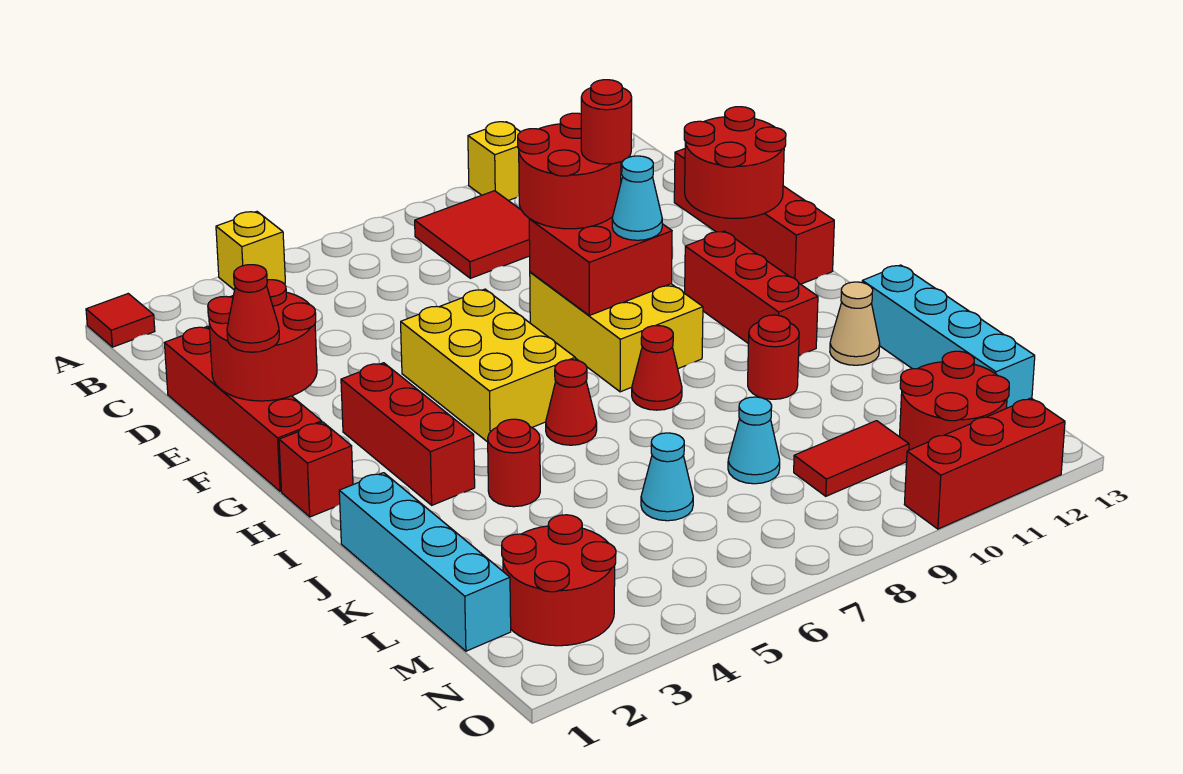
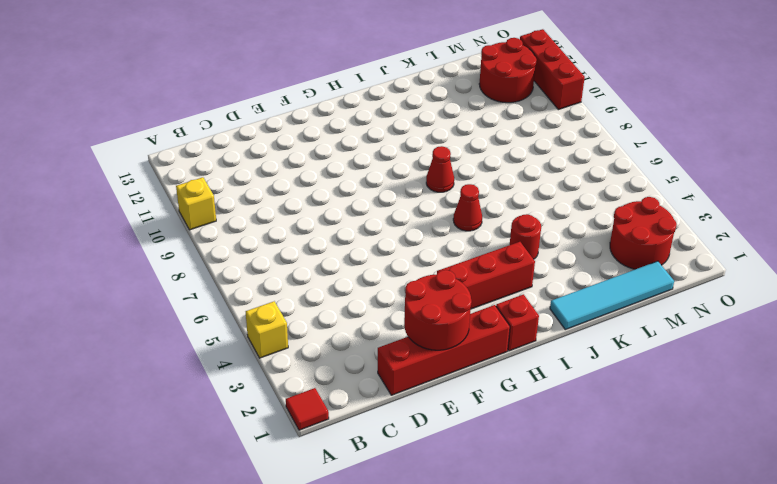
cyan 1x4 tile [550,261,674,330] -> cyan 1x4 brick [339,473,511,651]
none -> red 2x2 tile [415,191,530,278]
none -> red 1x4 brick [674,149,834,284]
none -> yellow 2x3 brick [401,289,575,442]
none -> yellow 2x3 brick [530,272,703,392]

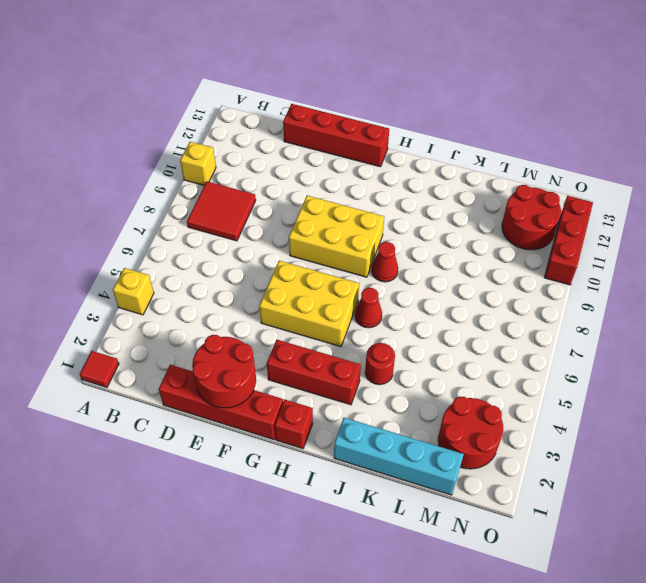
none -> red 1x3 brick [685,231,818,355]
none -> red 1x1 round brick [748,315,799,399]
none -> tan 1x1 cone [830,282,880,365]
none -> cyan 1x4 brick [862,265,1035,408]

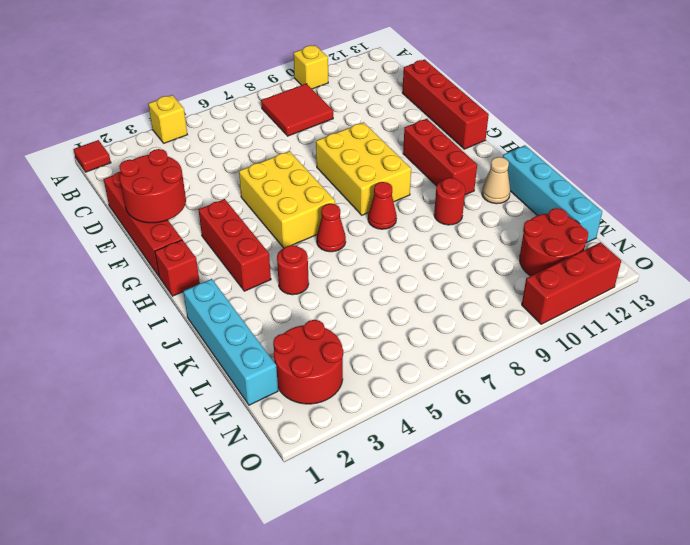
none -> cyan 1x1 cone [641,433,693,521]
none -> cyan 1x1 cone [728,397,780,484]
none -> red 1x2 tile [794,421,909,496]
none -> red 2x2 round brick [684,107,786,218]

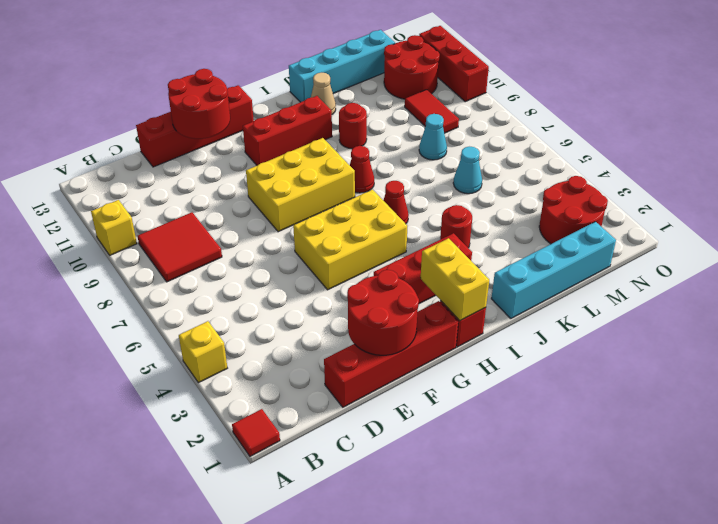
yellow 1x2 brick [421,238,489,321] -> none
none -> red 2x2 brick [529,218,672,315]
none -> red 2x2 round brick [518,113,621,229]
none -> red 1x1 cone [227,265,279,352]
none -> cyan 1x1 cone [612,156,662,240]

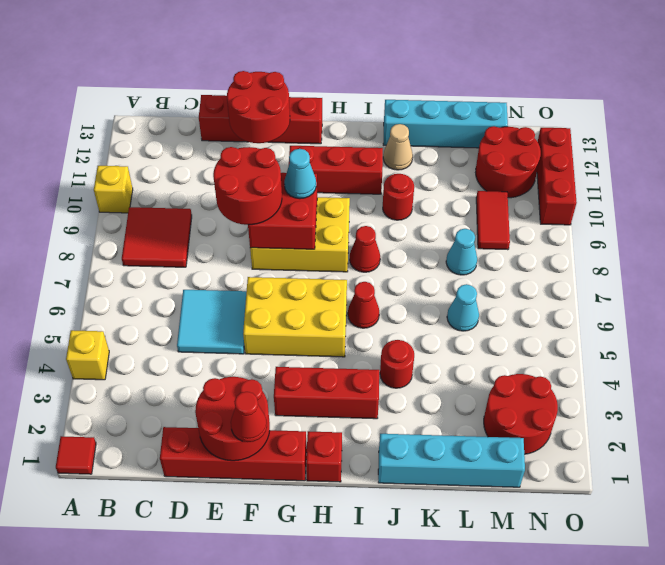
cyan 2x2 tile [177,290,247,354] -> none
none -> red 1x1 round brick [581,80,632,164]

